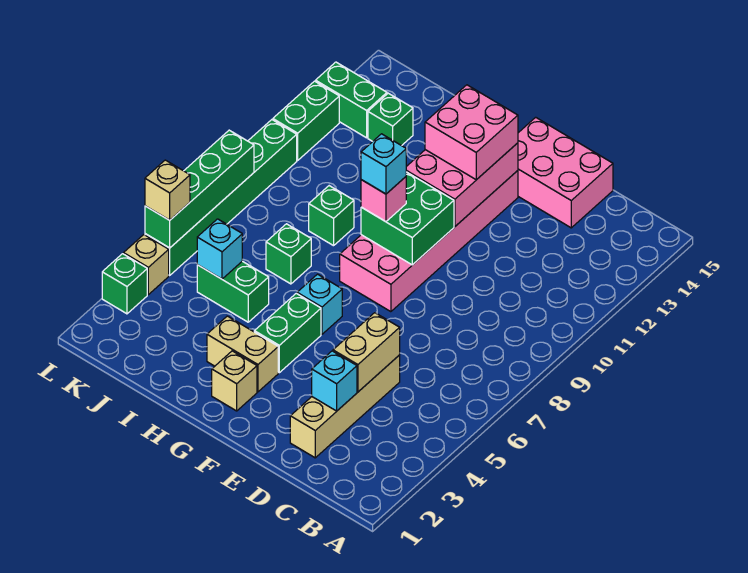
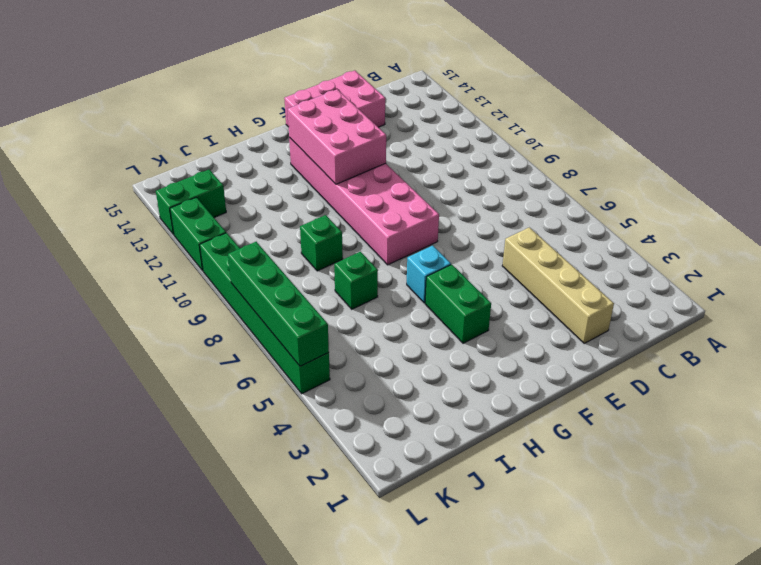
none -> tan 1x1 brick [212,351,257,411]
none -> tan 1x2 brick [207,316,278,392]
none -> green 1x2 brick [197,261,269,322]

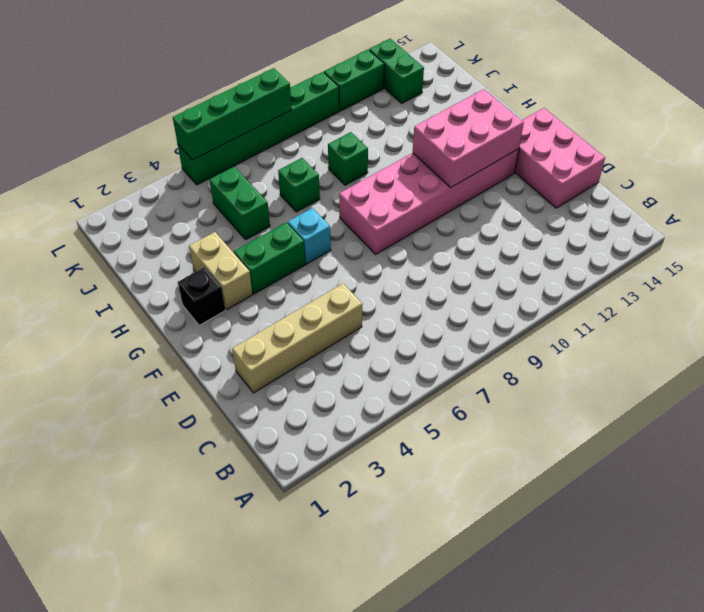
black 1x1 brick [178,267,225,325] -> tan 1x1 brick [212,351,257,411]
none -> green 1x1 brick [368,93,413,146]
none -> green 1x1 brick [102,254,147,314]
none -> tan 1x1 brick [124,235,169,295]

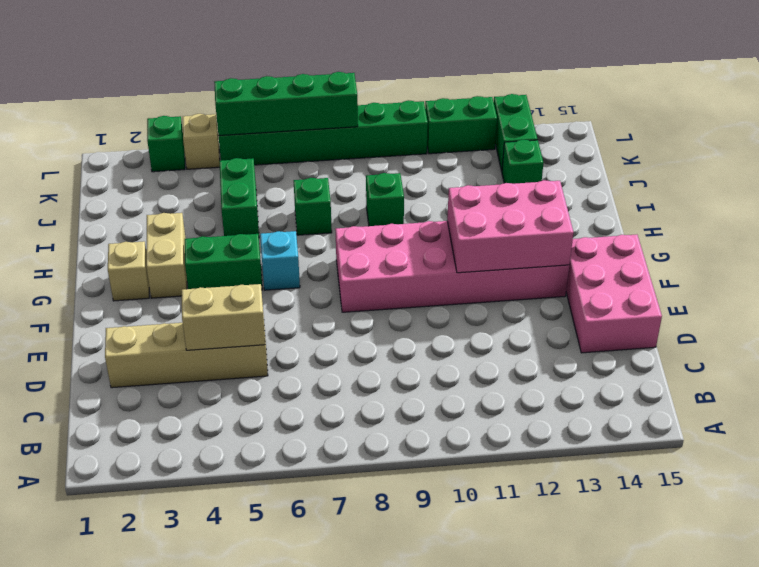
none -> cyan 1x1 brick [312,351,357,411]
none -> green 2x2 brick [361,172,454,265]
none -> cyan 1x1 brick [197,219,242,279]

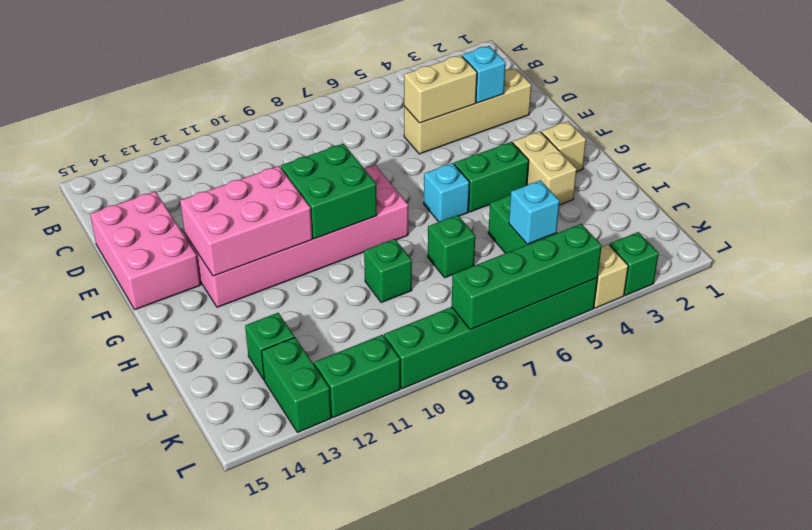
none -> pink 2x2 brick [425,85,518,180]
none -> pink 1x1 brick [361,177,406,222]
none -> tan 1x1 brick [145,160,190,220]

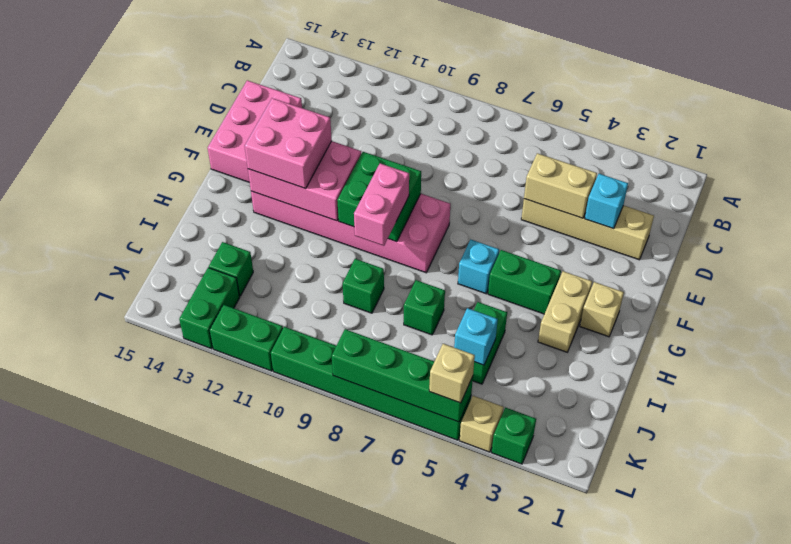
pink 1x2 brick [354,163,409,246] -> pink 1x1 brick [361,177,406,222]
none -> cyan 1x1 brick [361,134,406,194]

